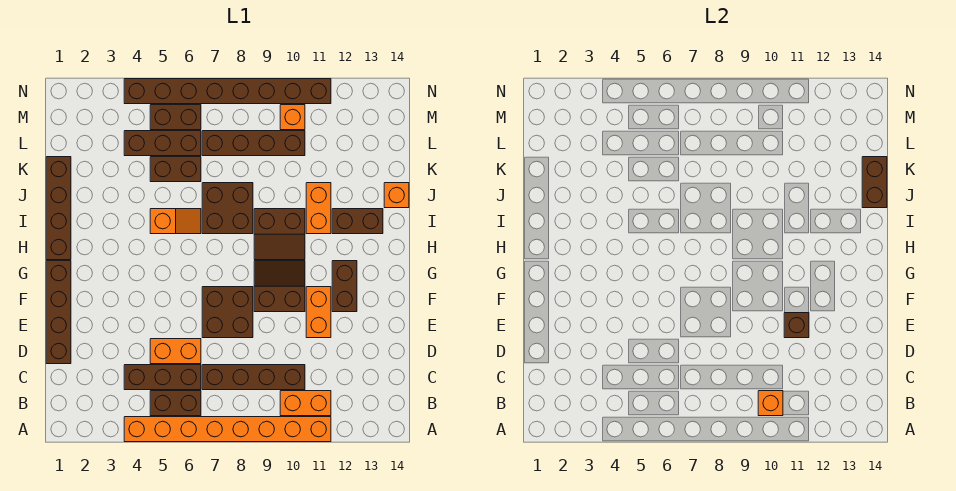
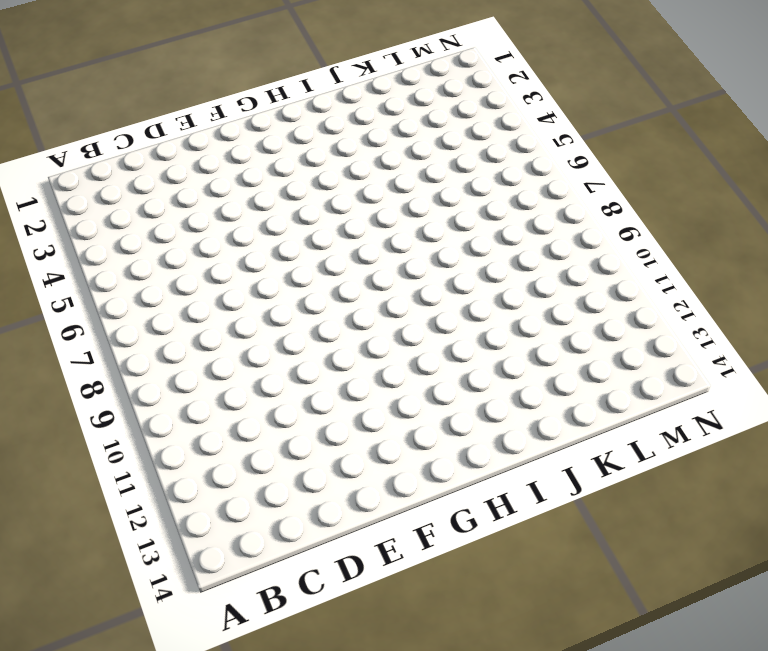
none -> orange 1x8 brick [124,417,331,442]
none -> brown 1x2 brick [150,391,201,416]
none -> orange 1x2 brick [280,391,331,416]

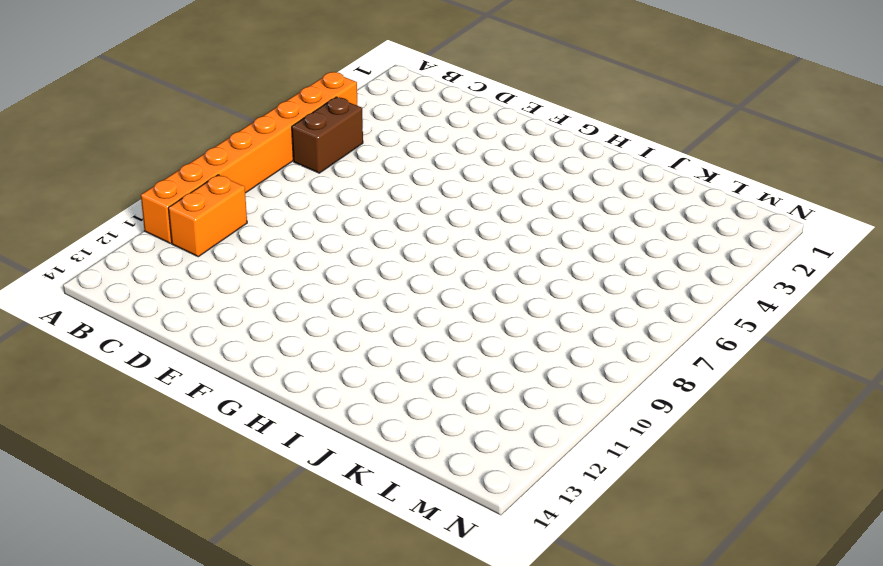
none -> brown 1x3 brick [124,365,201,390]
none -> brown 1x4 brick [202,365,305,390]
none -> brown 1x4 brick [46,261,71,364]

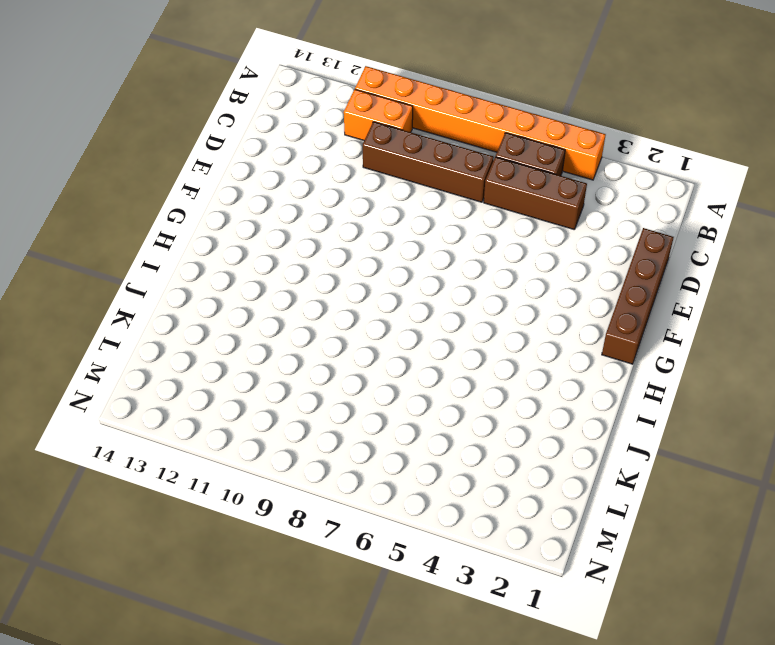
none -> orange 1x2 brick [150,339,201,364]
none -> brown 2x2 brick [202,287,253,338]
none -> orange 1x2 brick [306,287,331,338]

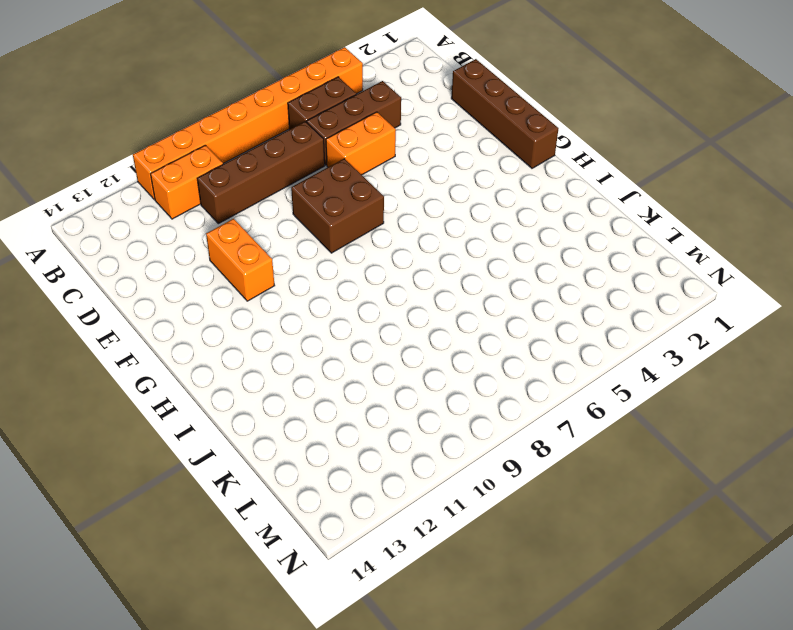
none -> brown 2x2 slope [254,261,305,312]
none -> brown 1x2 brick [332,261,357,312]
none -> brown 1x4 brick [46,157,71,260]

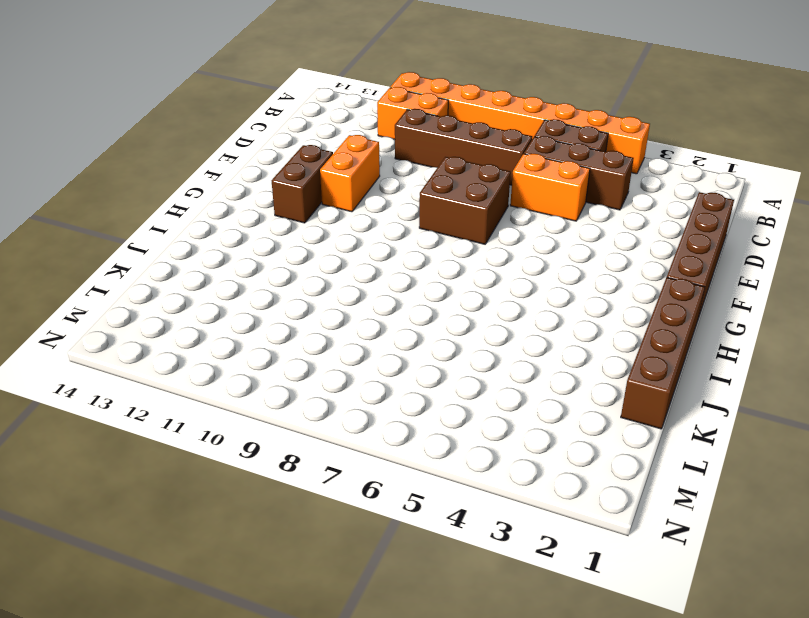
none -> brown 2x2 slope [254,261,305,312]
none -> brown 2x2 slope [254,209,305,260]
none -> orange 1x2 slope [150,209,201,234]

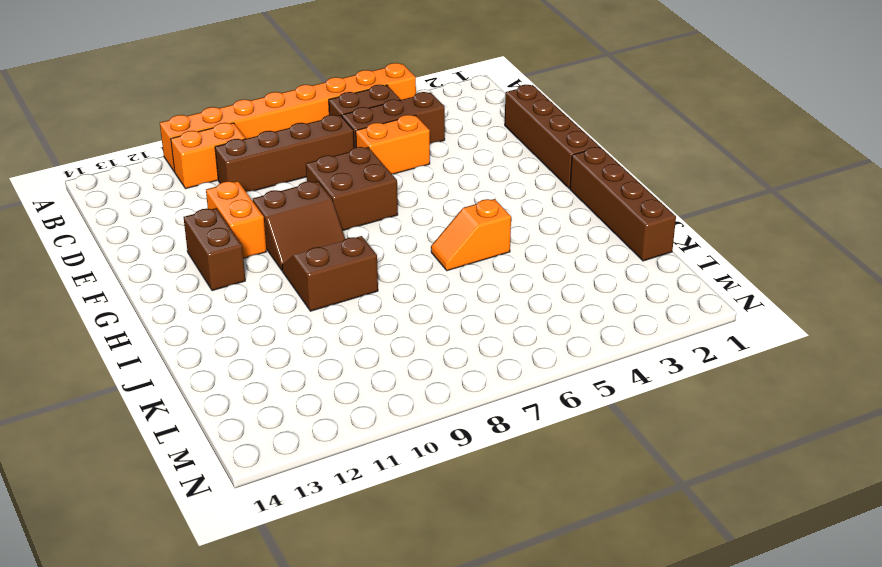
none -> brown 2x2 brick [202,183,253,234]
none -> orange 1x2 brick [306,183,331,234]
none -> brown 1x2 brick [332,209,383,234]

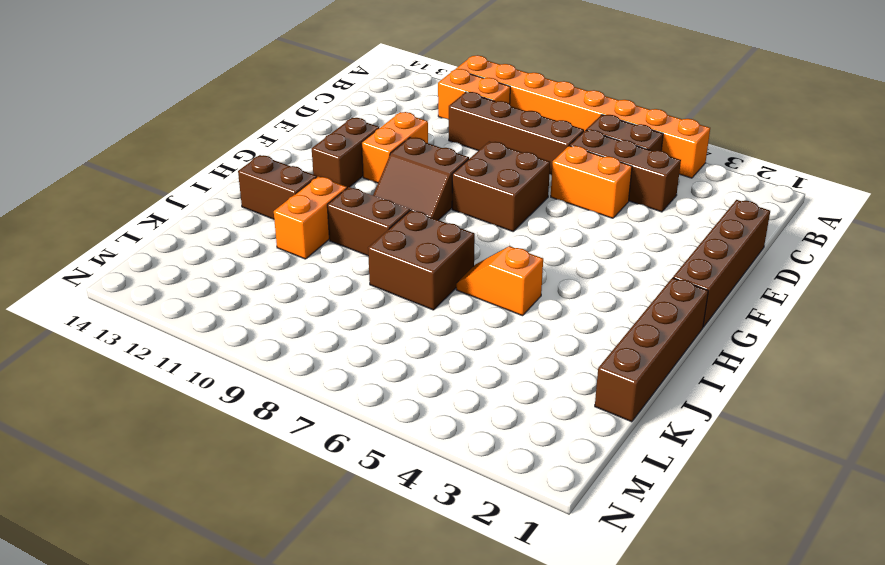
none -> orange 1x1 brick [384,183,409,208]
none -> brown 1x2 brick [150,157,201,182]
none -> brown 1x3 brick [124,131,201,156]

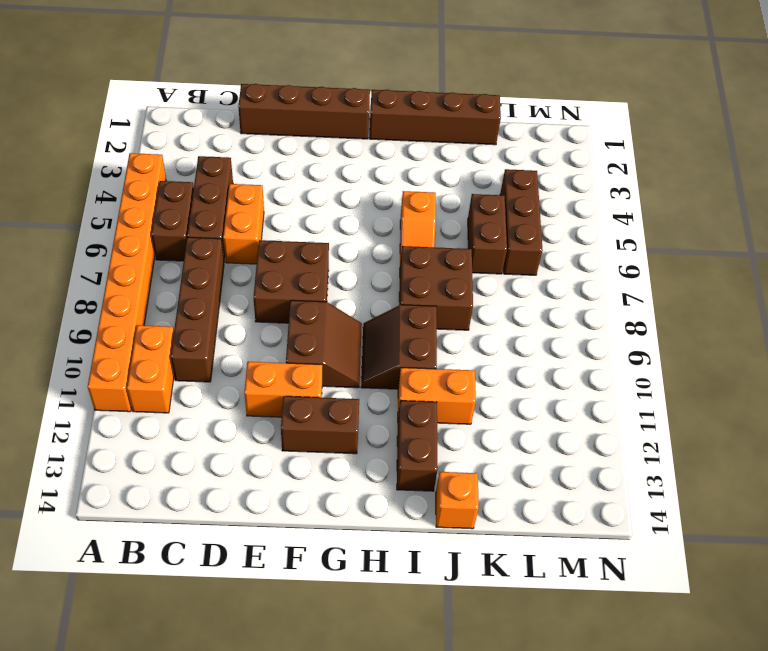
none -> brown 1x4 brick [202,131,305,156]
none -> brown 1x2 brick [150,105,201,130]
none -> orange 1x1 brick [280,105,305,130]

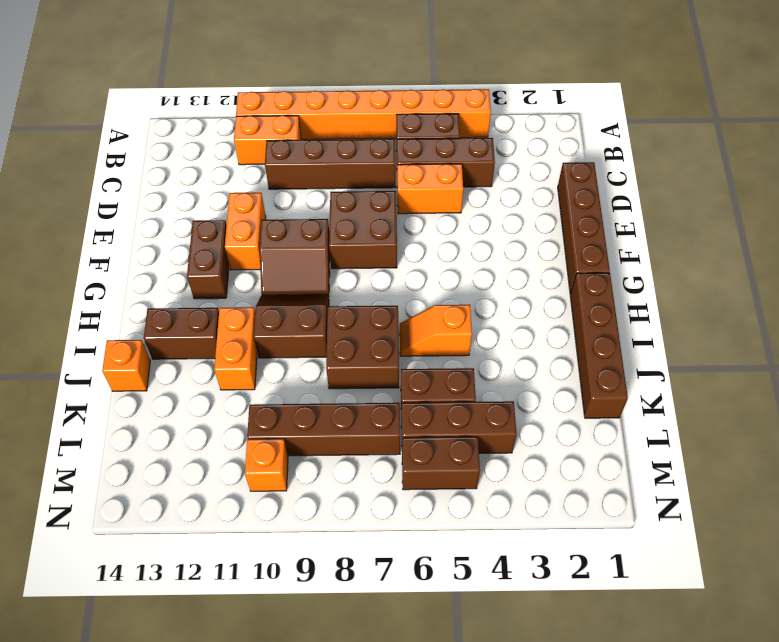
none -> brown 1x8 brick [124,79,331,104]
none -> orange 1x1 brick [758,391,783,416]
none -> brown 1x1 brick [784,313,809,338]

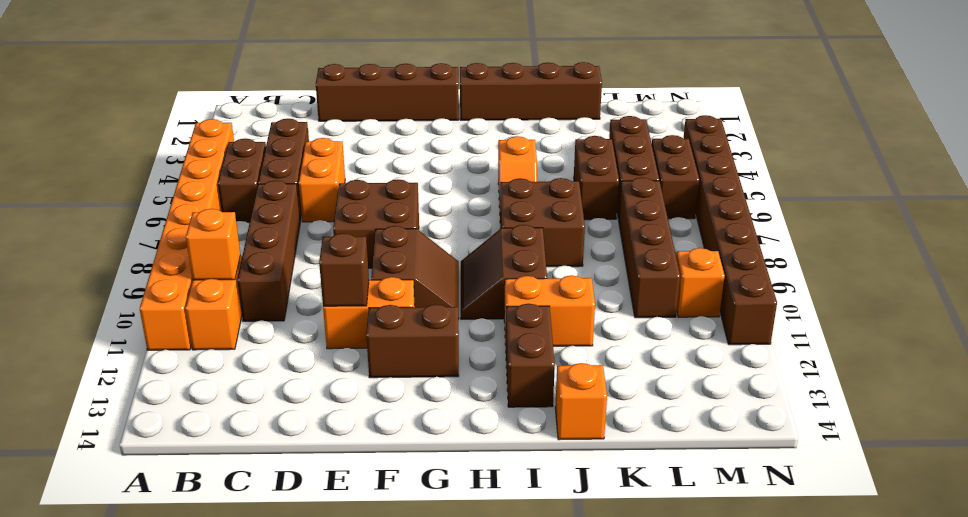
none -> brown 1x2 brick [862,157,887,208]

